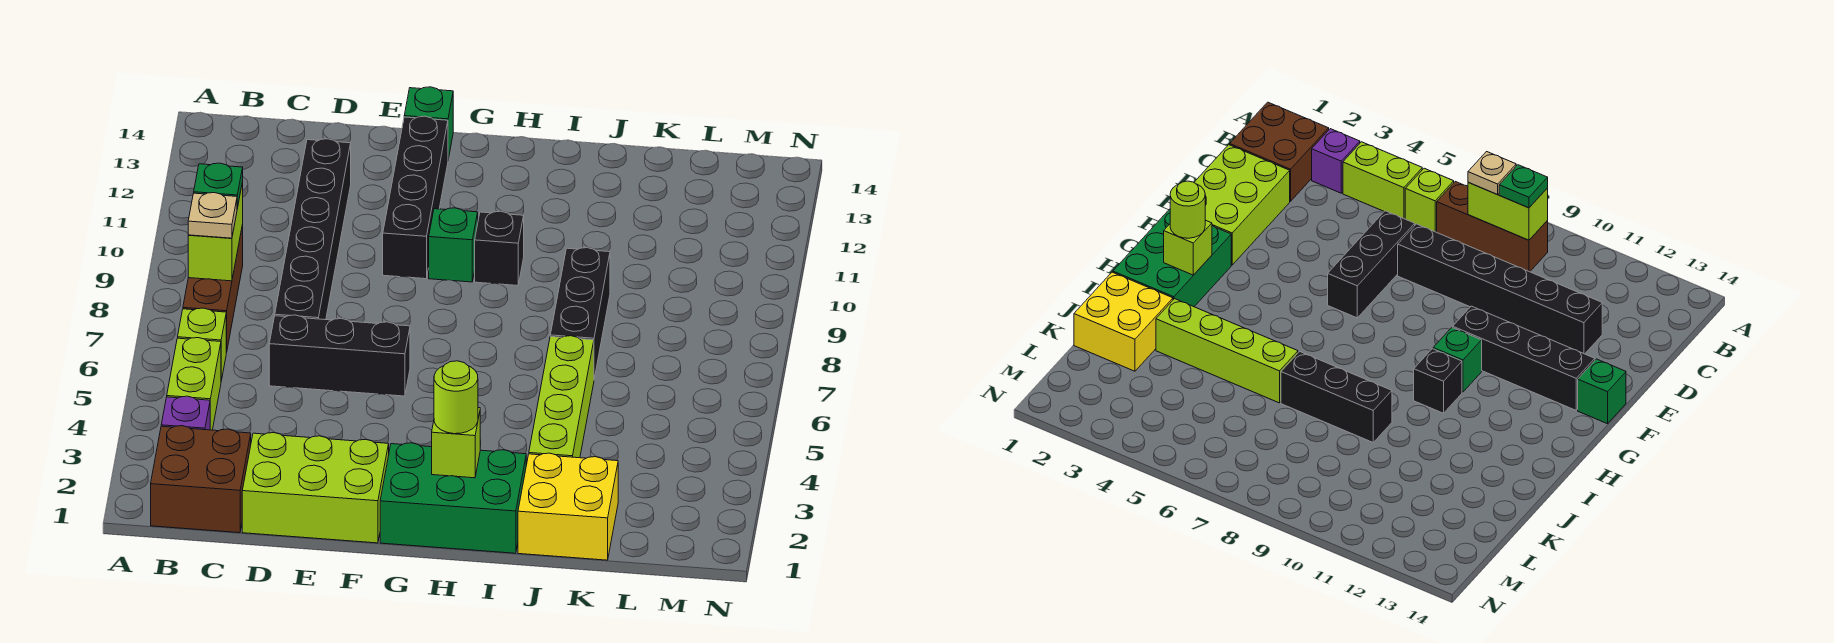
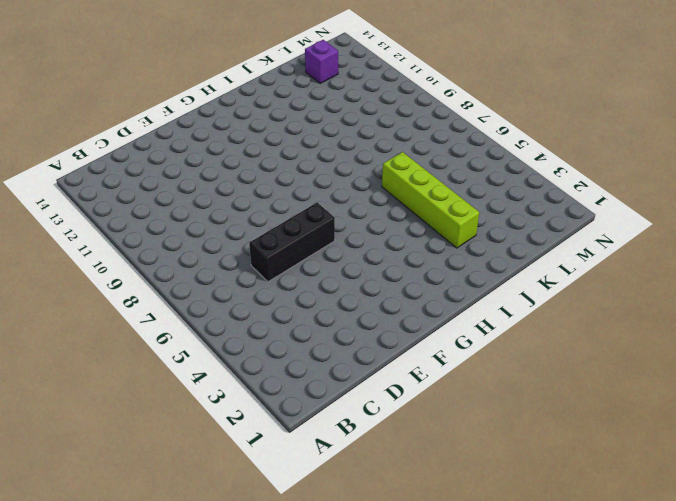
purple 1x1 brick [305,40,338,83] -> purple 1x1 brick moved to [161,396,210,430]
none -> brown 2x2 brick [151,426,251,533]
none -> lime 1x2 brick [167,338,221,430]
none -> lime 1x1 brick [178,308,226,381]

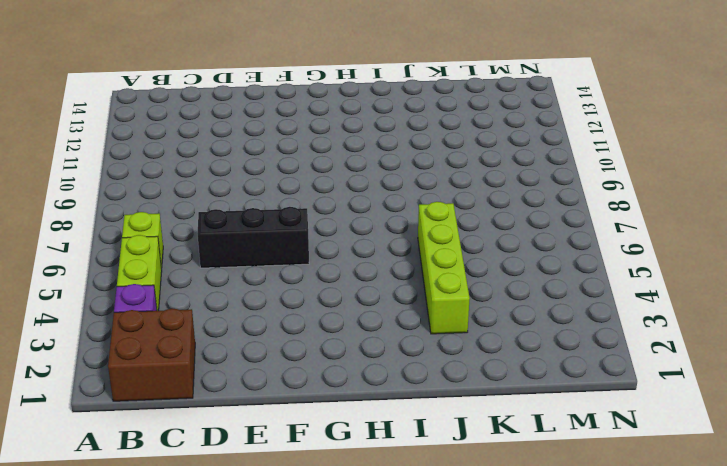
none -> brown 1x3 brick [183,225,243,353]
none -> lime 2x3 brick [242,433,389,543]
none -> black 1x6 brick [275,139,351,320]

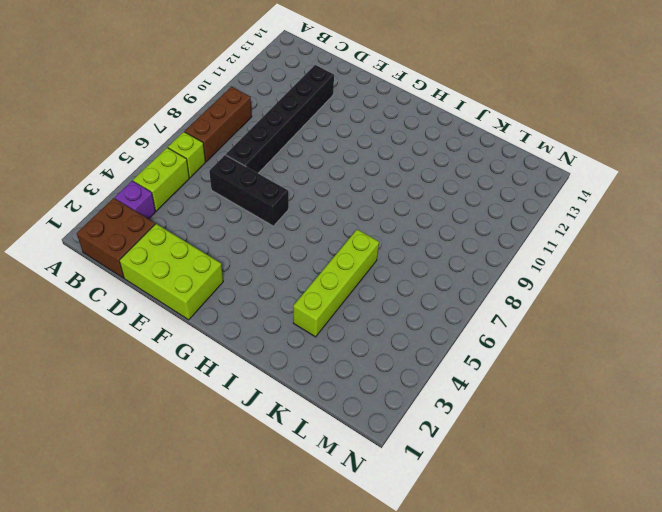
none -> black 1x4 brick [383,116,448,279]
none -> green 1x1 brick [404,87,453,159]
none -> green 2x3 brick [380,443,526,553]

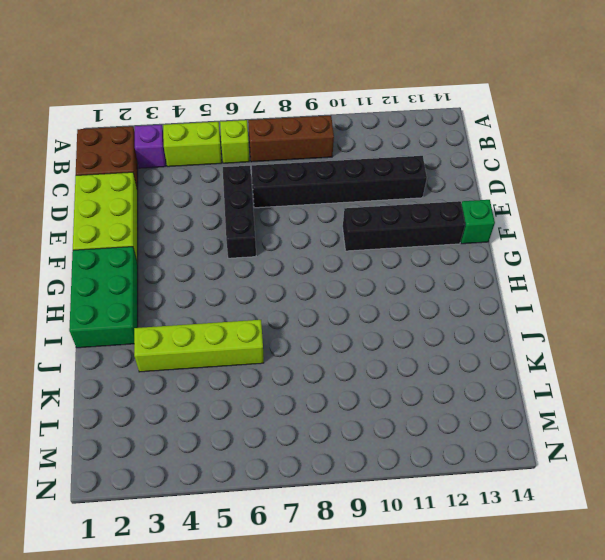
none -> green 1x1 brick [429,208,478,282]
none -> black 1x1 brick [475,211,524,286]
none -> yellow 2x2 brick [518,453,618,560]

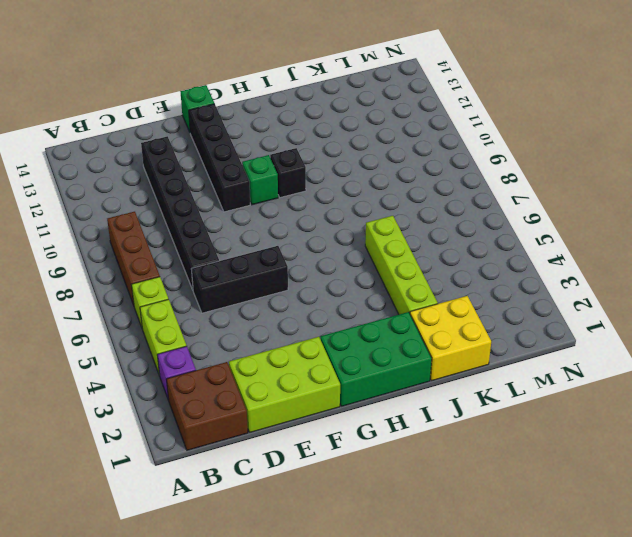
none -> black 1x3 brick [550,248,610,379]
none -> lime 1x2 brick [188,182,243,281]
none -> lime 1x1 brick [432,408,480,478]

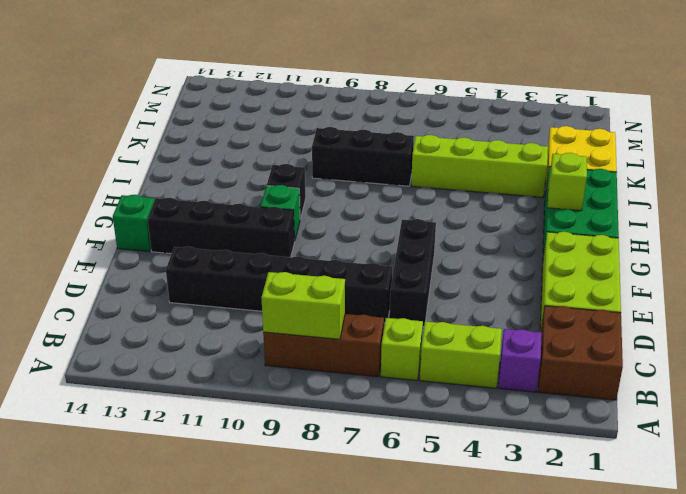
none -> tan 1x1 plate [188,193,237,238]
none -> green 1x1 plate [194,163,243,208]
none -> lime 1x1 round brick [434,361,478,434]

